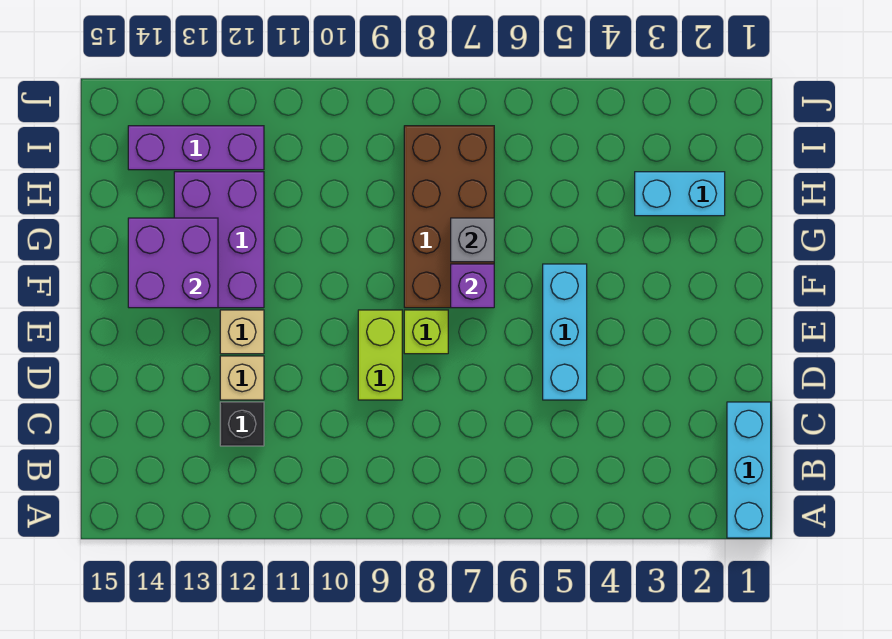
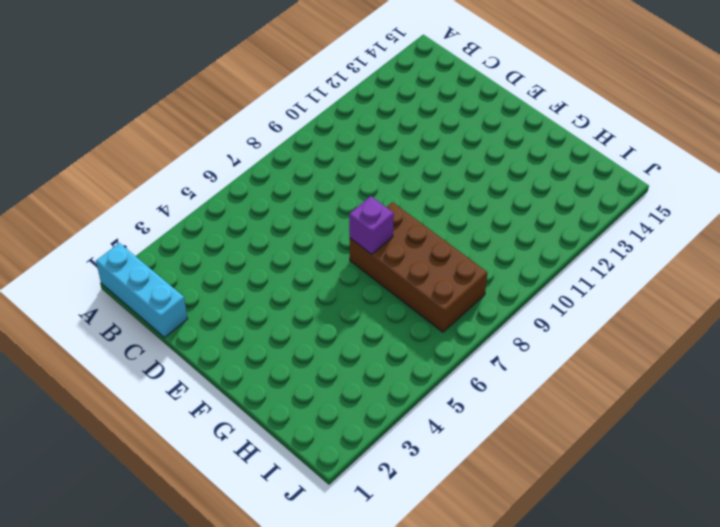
none -> black 1x1 brick [220,402,264,446]
none -> cyan 1x3 brick [543,264,587,400]
none -> lime 1x2 brick [358,310,402,400]

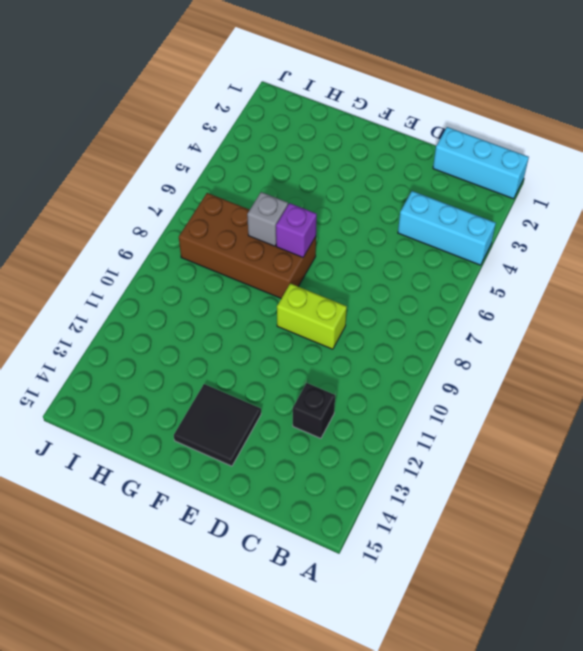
cyan 1x3 brick [398,191,496,265] -> cyan 1x3 brick moved to [543,264,587,400]
black 2x2 tile [174,384,261,466] -> purple 2x3 brick [174,172,264,308]
none -> tan 1x1 brick [220,356,264,400]
none -> lime 1x1 brick [404,310,448,354]
none -> tan 1x1 brick [220,310,264,354]

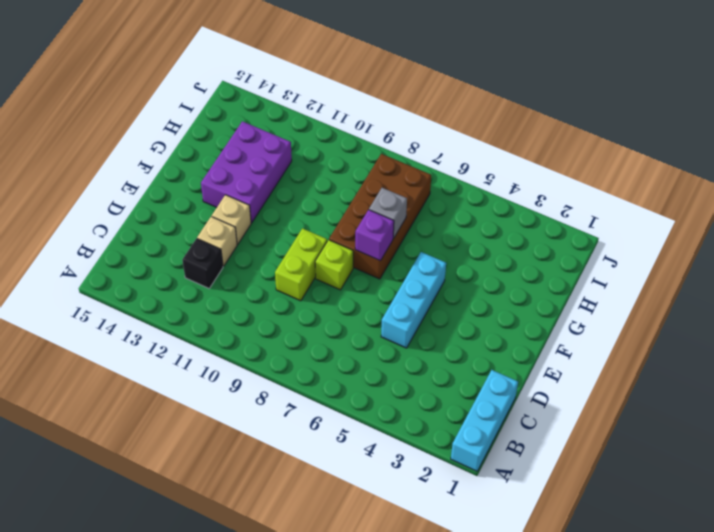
none -> cyan 1x2 brick [635,172,725,216]
none -> purple 1x3 brick [128,126,264,170]
none -> purple 2x2 brick [128,218,218,308]

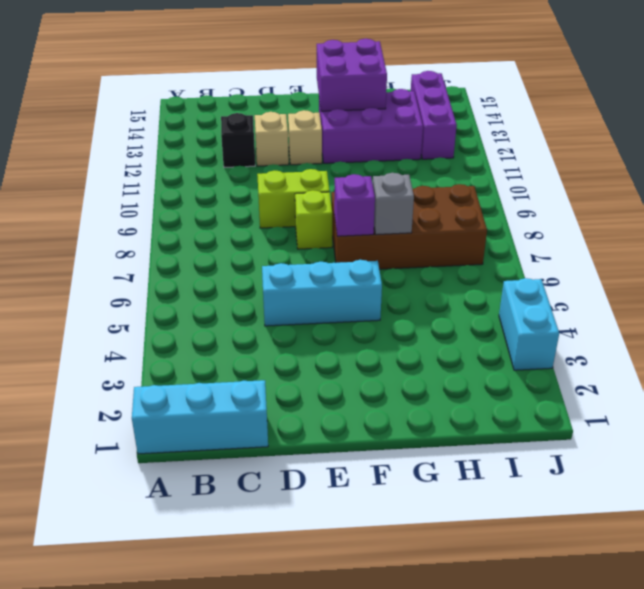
cyan 1x2 brick [499,278,559,370] -> cyan 1x2 brick moved to [635,172,725,216]

